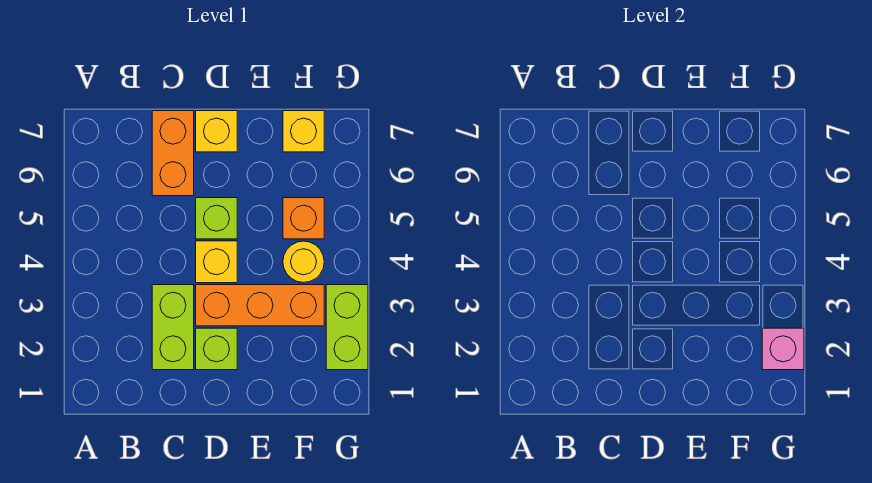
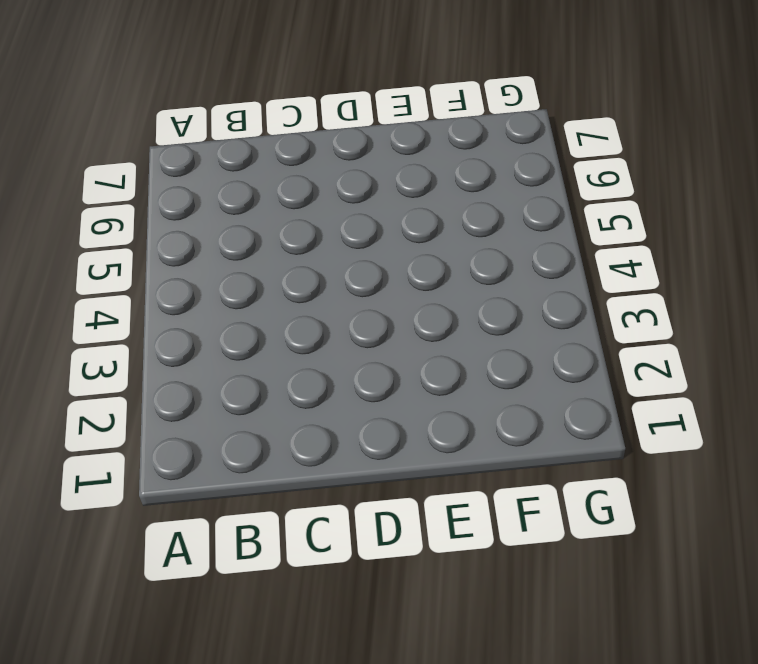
none -> lime 1x2 brick [152,285,194,370]
none -> orange 1x2 brick [152,111,194,196]
none -> lime 1x1 brick [196,328,237,370]

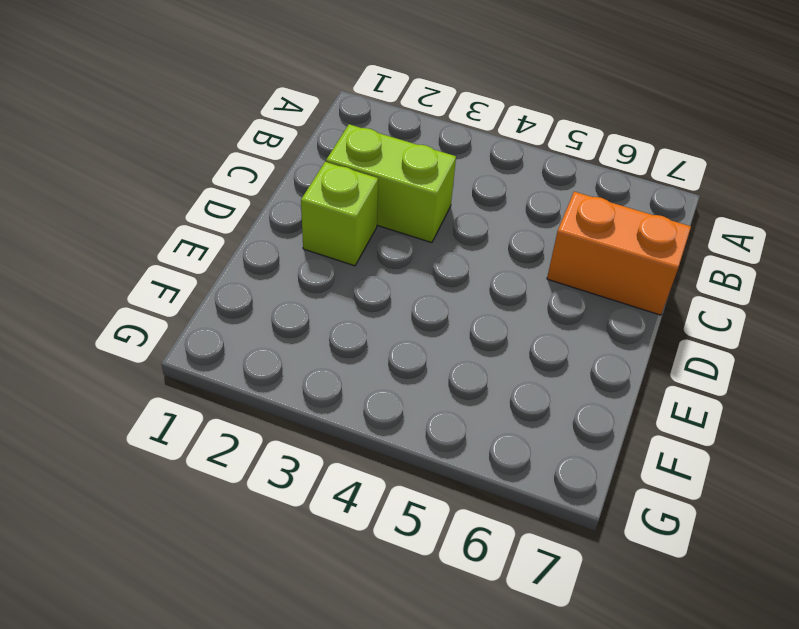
none -> orange 1x3 brick [196,285,324,326]
none -> yellow 1x1 brick [196,241,237,283]
none -> lime 1x1 brick [196,198,237,239]

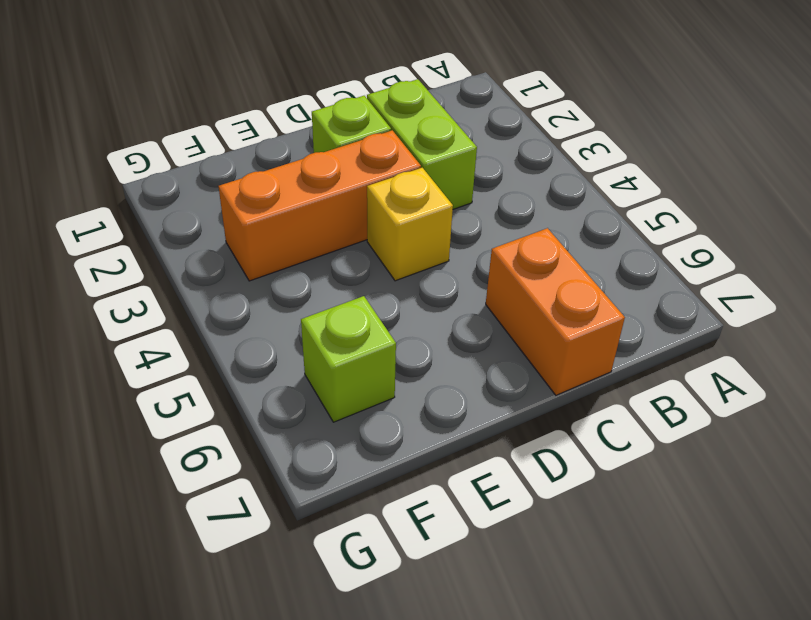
lime 1x1 brick [301,296,396,422] -> lime 1x1 brick moved to [196,198,237,239]
none -> yellow 1x1 brick [196,111,237,152]
none -> yellow 1x1 round brick [283,241,324,283]
none -> orange 1x1 brick [283,198,324,239]

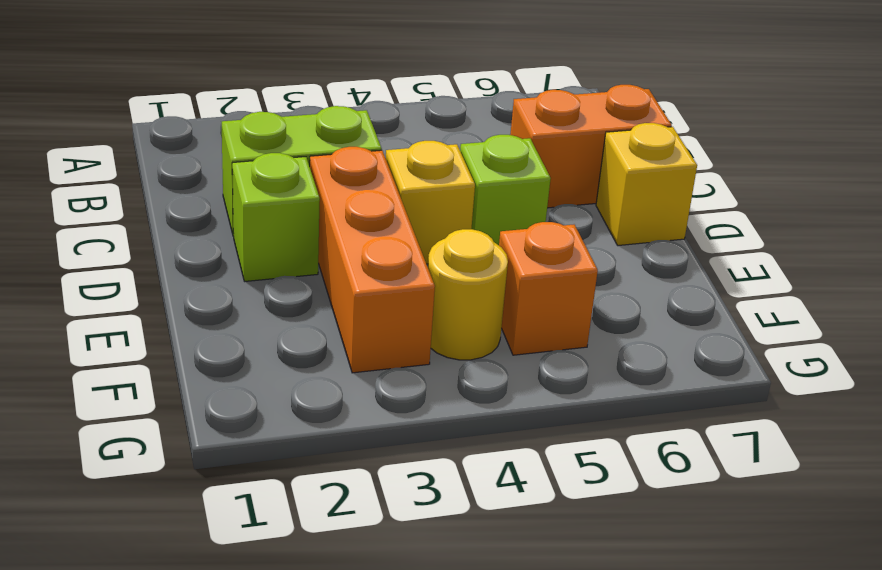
none -> yellow 1x1 brick [283,111,324,152]
none -> lime 1x2 brick [326,285,368,370]
none -> pink 1x1 brick [762,328,804,370]

